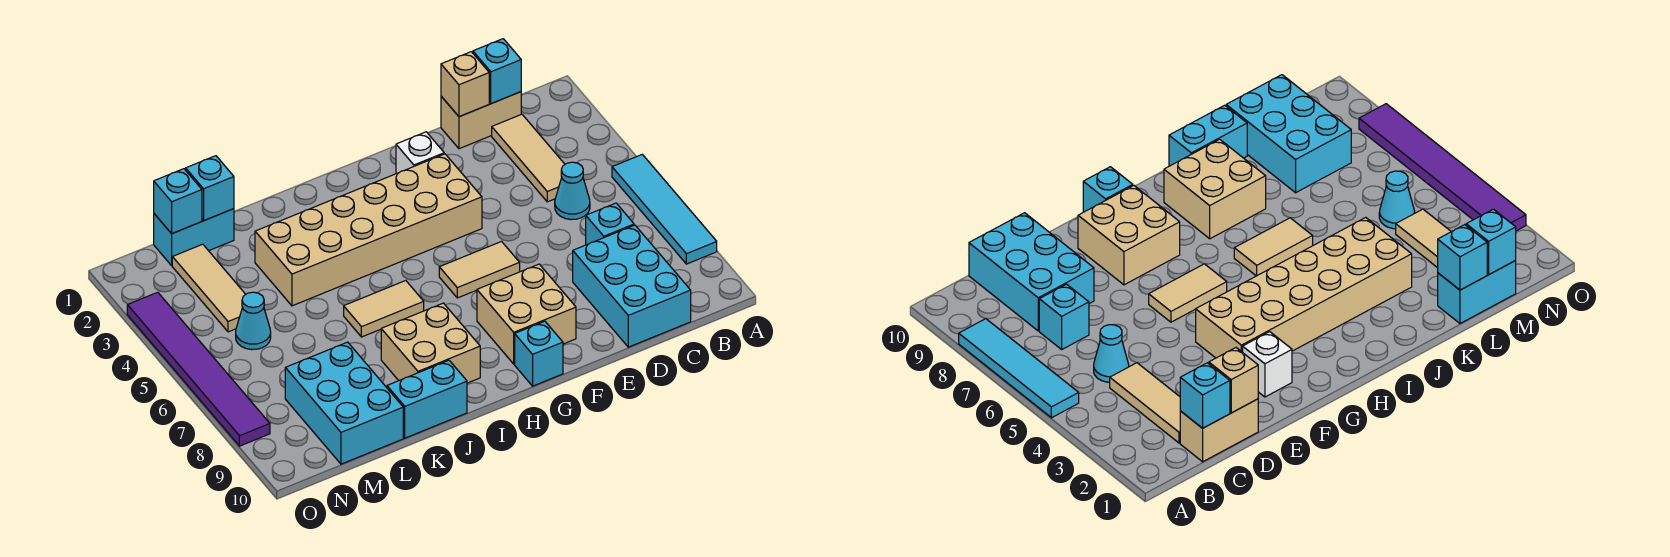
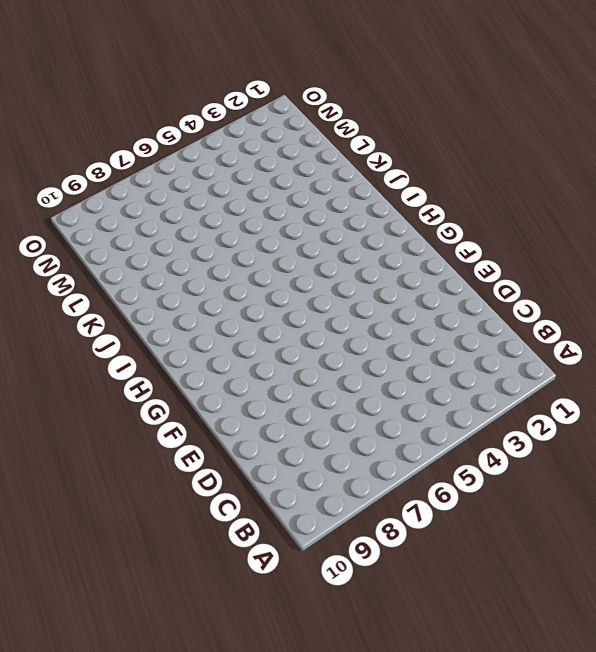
none -> cyan 1x4 tile [612,154,717,264]
none -> tan 1x2 brick [441,92,521,149]
none -> tan 1x3 tile [492,114,565,202]

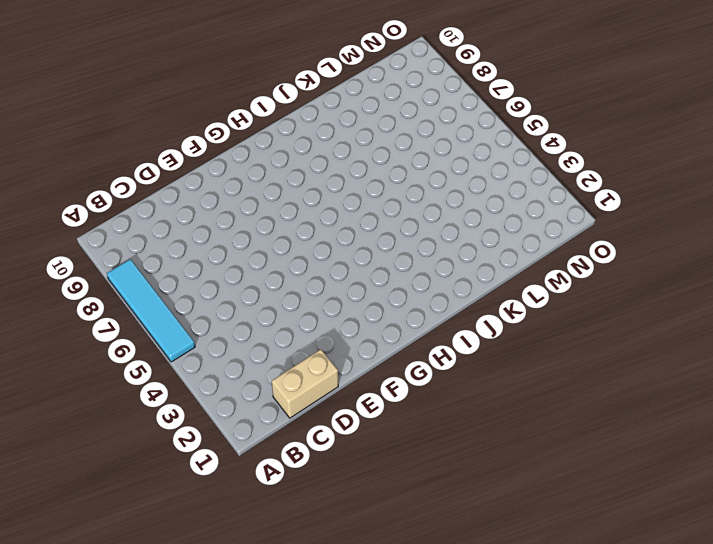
none -> tan 1x3 tile [492,114,565,202]
none -> cyan 1x1 cone [555,162,590,220]
none -> cyan 1x1 brick [586,203,634,245]

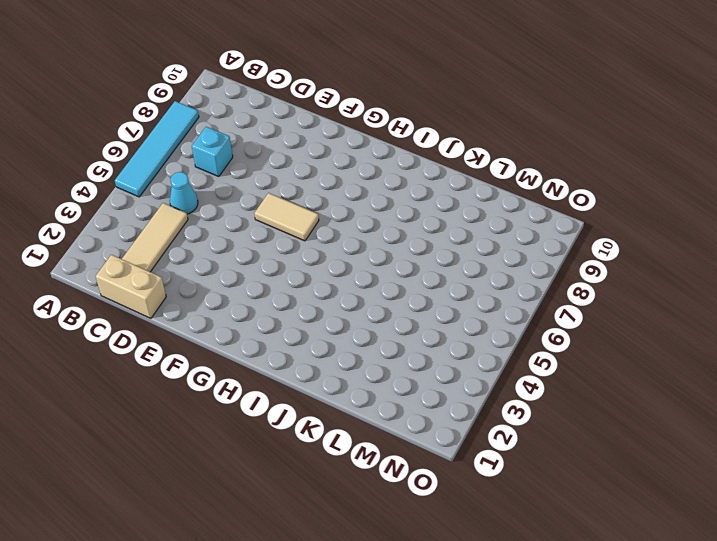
none -> cyan 2x3 brick [573,225,691,347]
none -> white 1x1 brick [396,132,444,174]
none -> tan 2x6 brick [255,154,482,306]

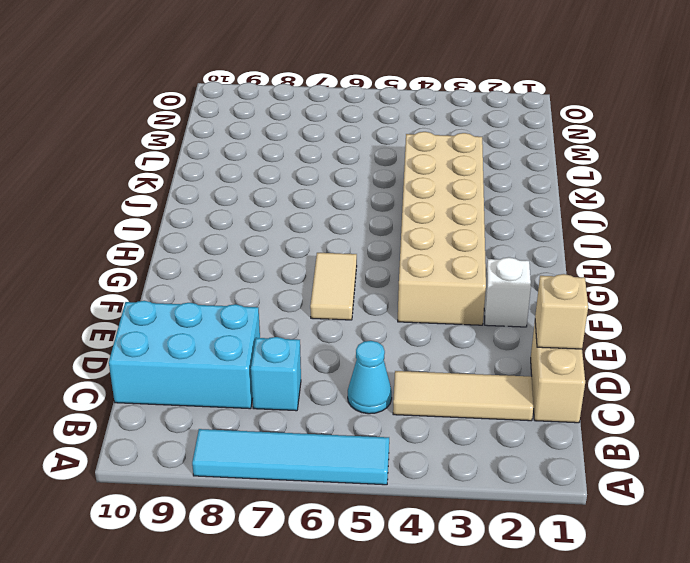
none -> tan 2x2 brick [477,264,576,364]
none -> cyan 1x1 brick [515,321,563,386]
none -> tan 1x2 tile [344,281,424,337]

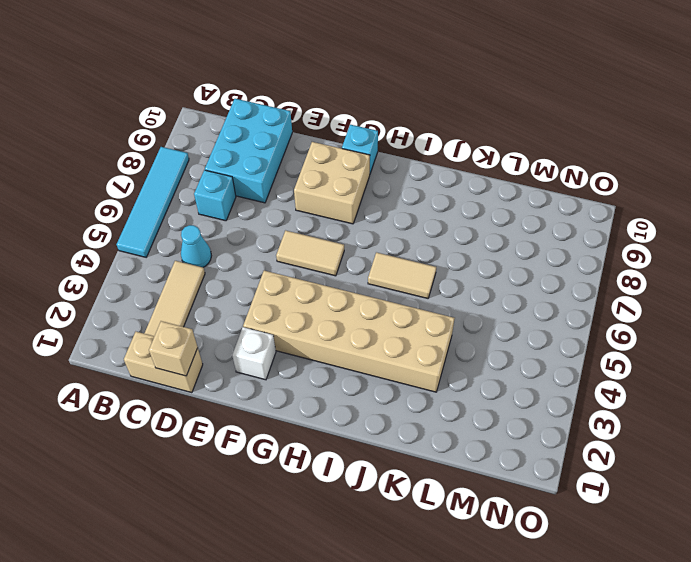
none -> tan 2x2 brick [381,303,480,383]
none -> cyan 1x2 brick [387,360,467,438]
none -> cyan 1x2 brick [154,209,234,265]

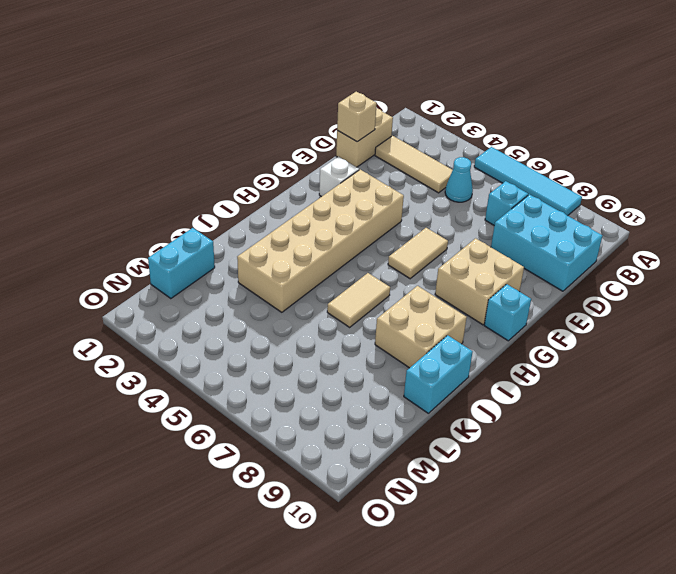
none -> cyan 2x3 brick [285,342,403,464]
none -> tan 1x3 tile [172,244,246,332]
none -> cyan 1x1 cone [236,292,271,350]

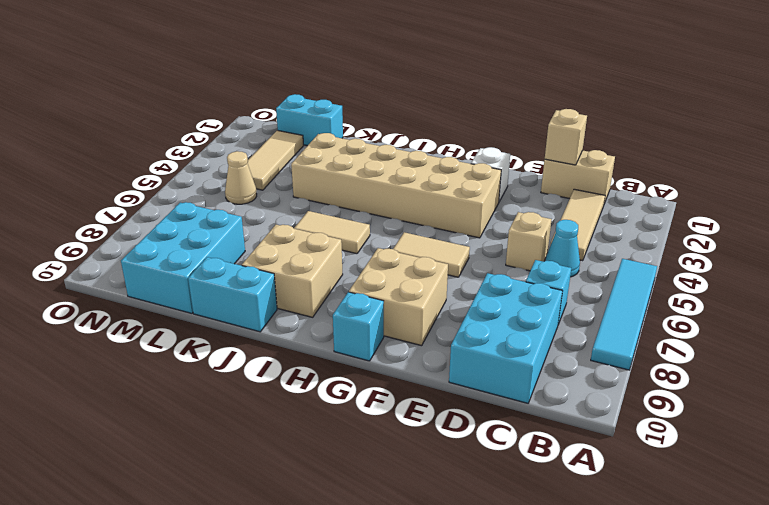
tan 1x1 brick [506,212,552,271] -> none
tan 1x1 cone [225,151,257,204] -> cyan 1x1 cone [236,292,271,350]
none -> purple 1x6 tile [127,292,270,446]
none -> cyan 1x1 brick [473,39,521,104]
none -> cyan 1x1 brick [186,156,234,220]

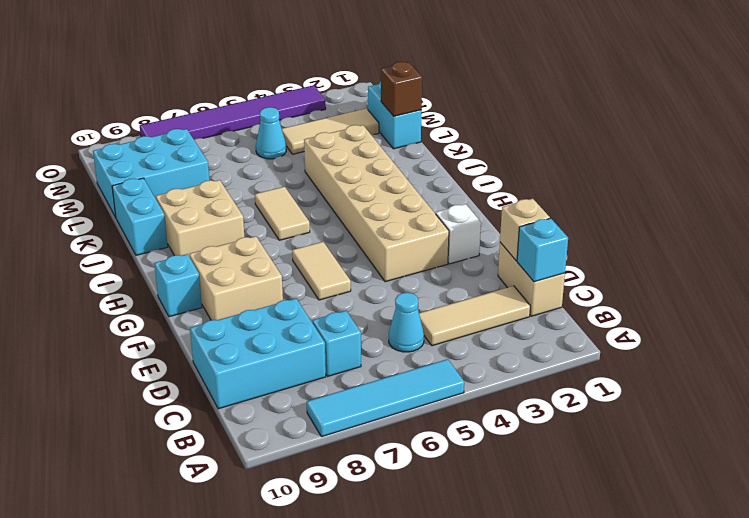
brown 1x1 brick [381,62,422,116] -> cyan 1x1 brick [186,156,234,220]
none -> cyan 1x1 brick [154,169,202,234]

